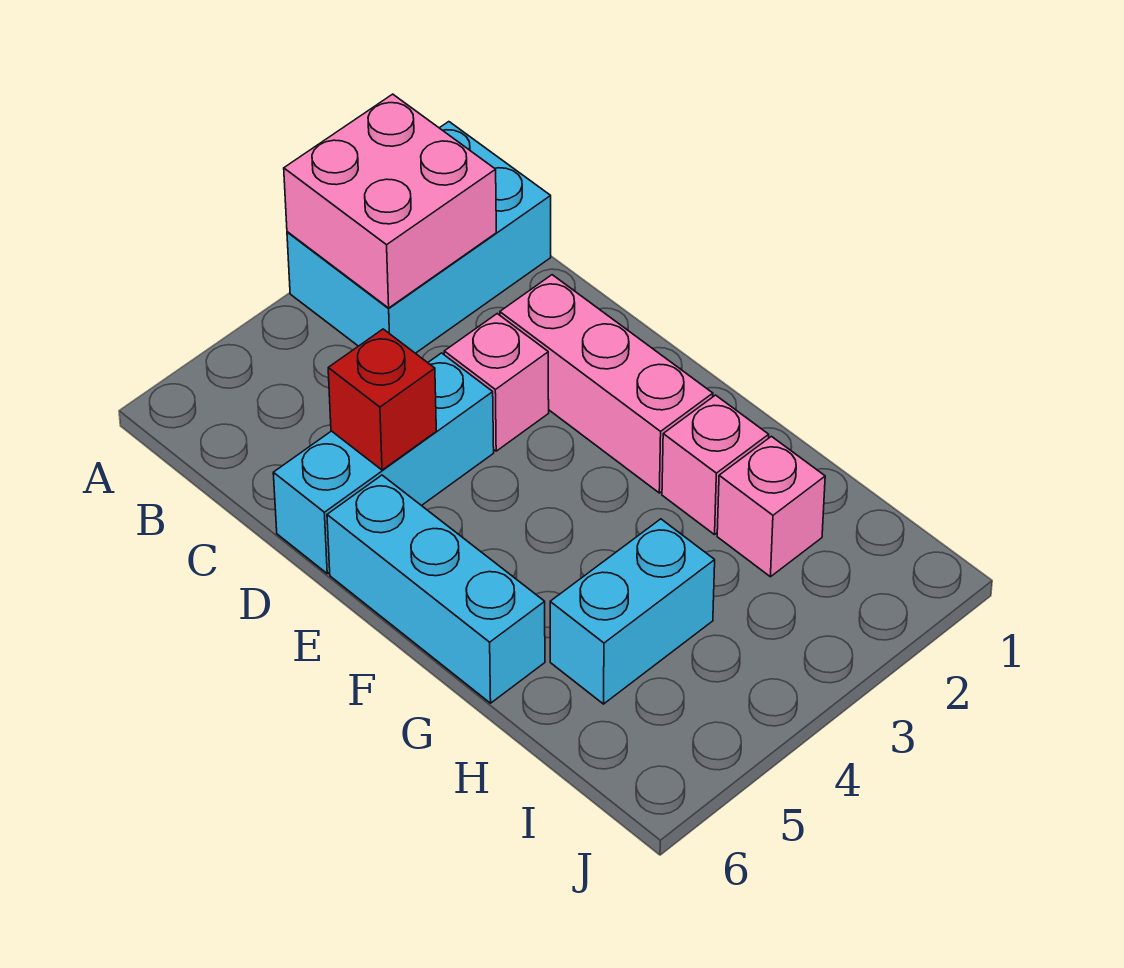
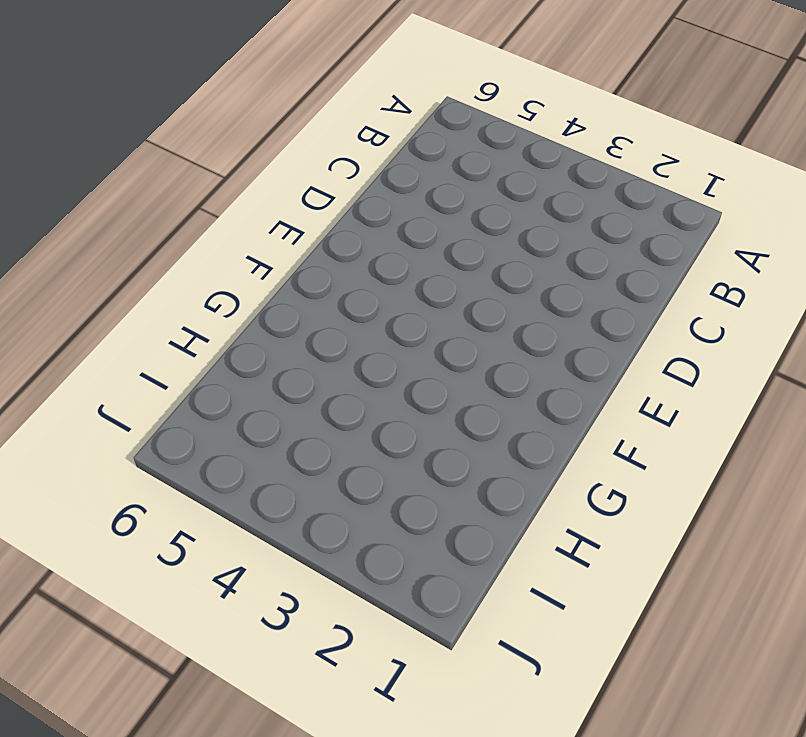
none -> cyan 2x3 brick [287,122,551,353]
none -> pink 1x3 brick [500,275,713,493]

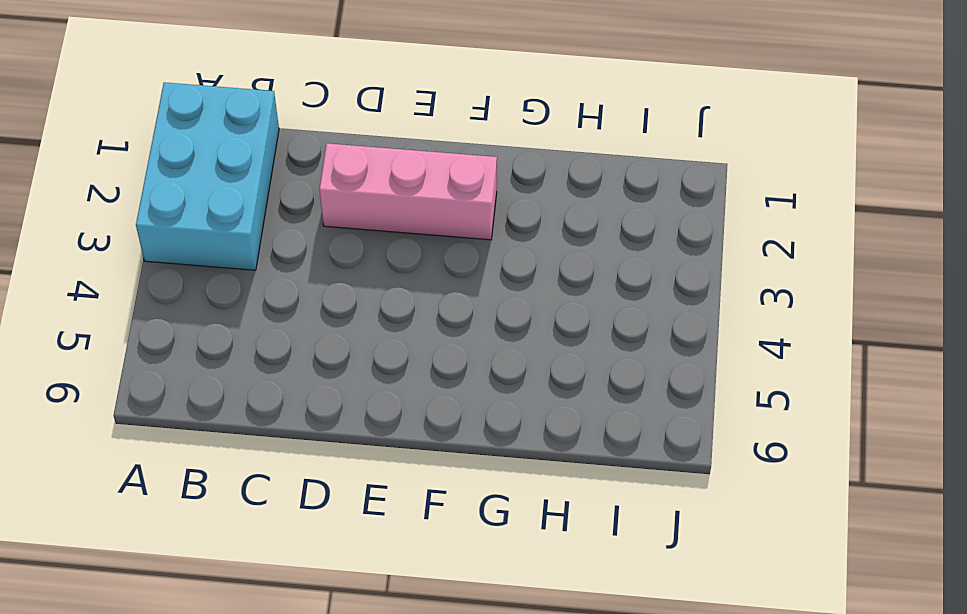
none -> pink 1x1 brick [444,314,549,451]
none -> cyan 1x3 brick [273,353,494,574]

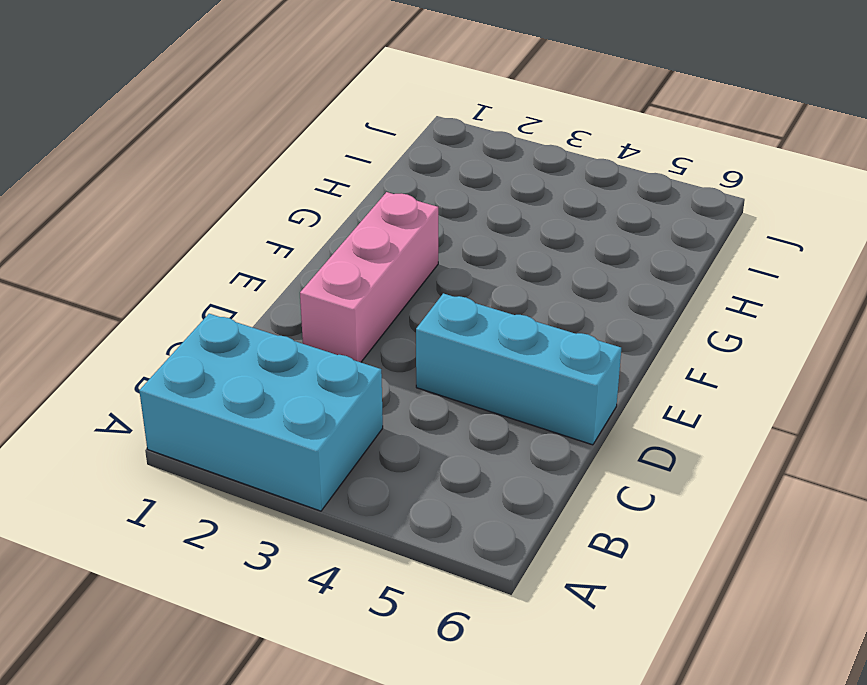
none -> pink 1x1 brick [444,314,549,451]
none -> cyan 1x3 brick [327,475,545,703]

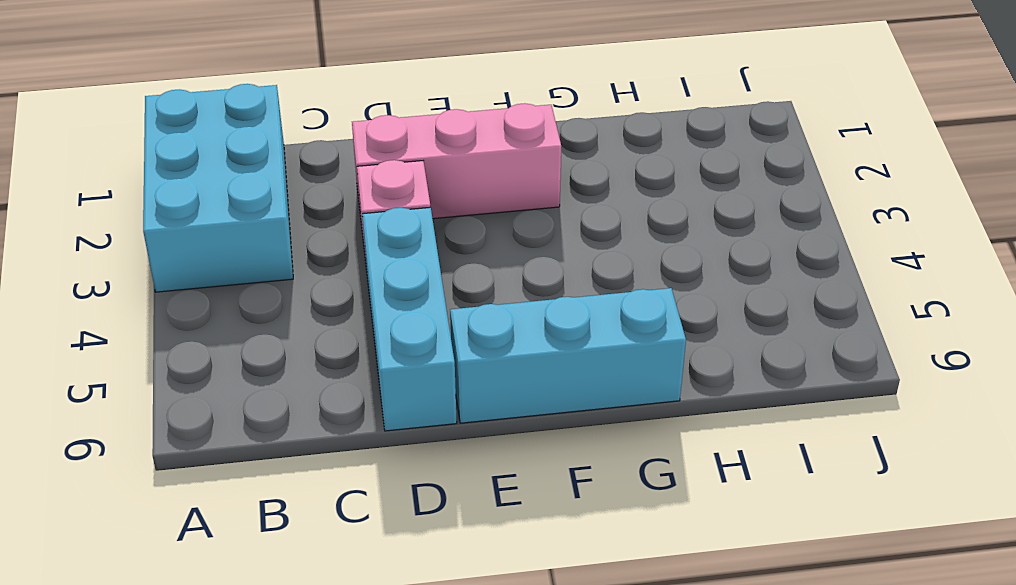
none -> pink 1x1 brick [662,395,769,535]
none -> pink 1x1 brick [717,436,825,577]

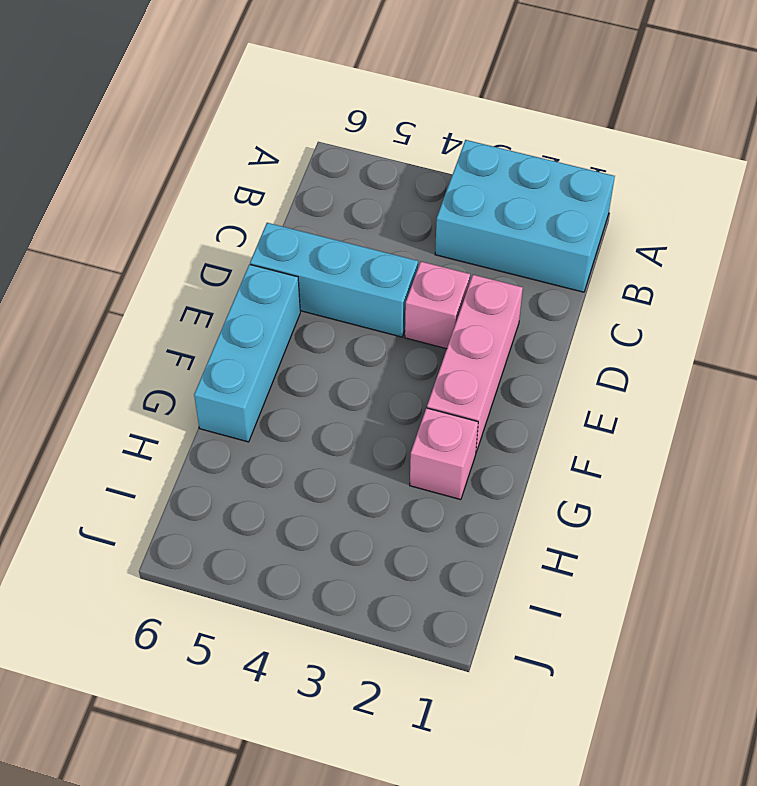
none -> pink 1x1 brick [717,436,825,577]
none -> cyan 1x2 brick [550,519,715,704]

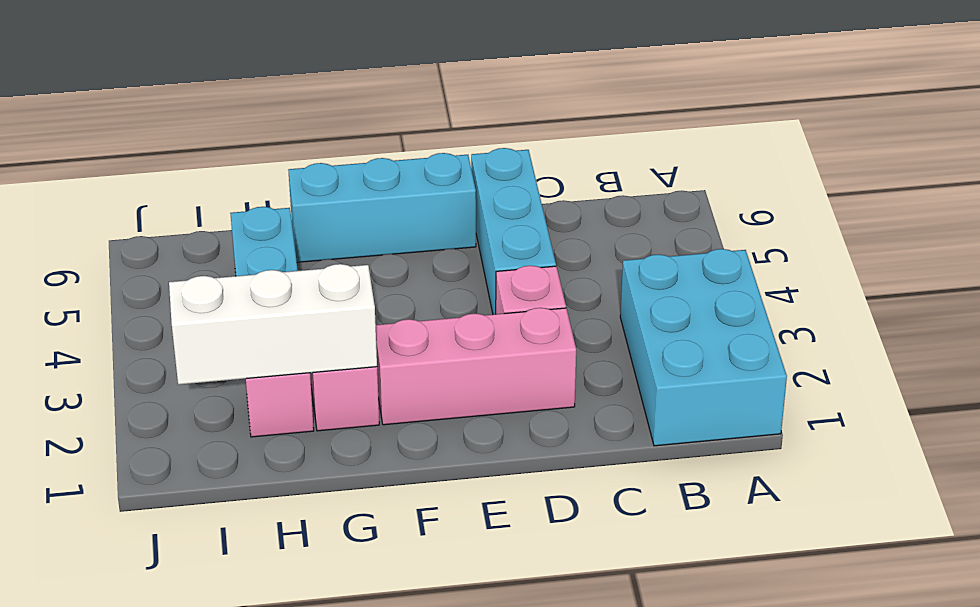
white 1x3 brick [169,264,377,385] -> none
none -> pink 2x2 brick [284,94,496,308]
none -> red 1x1 brick [328,329,436,470]

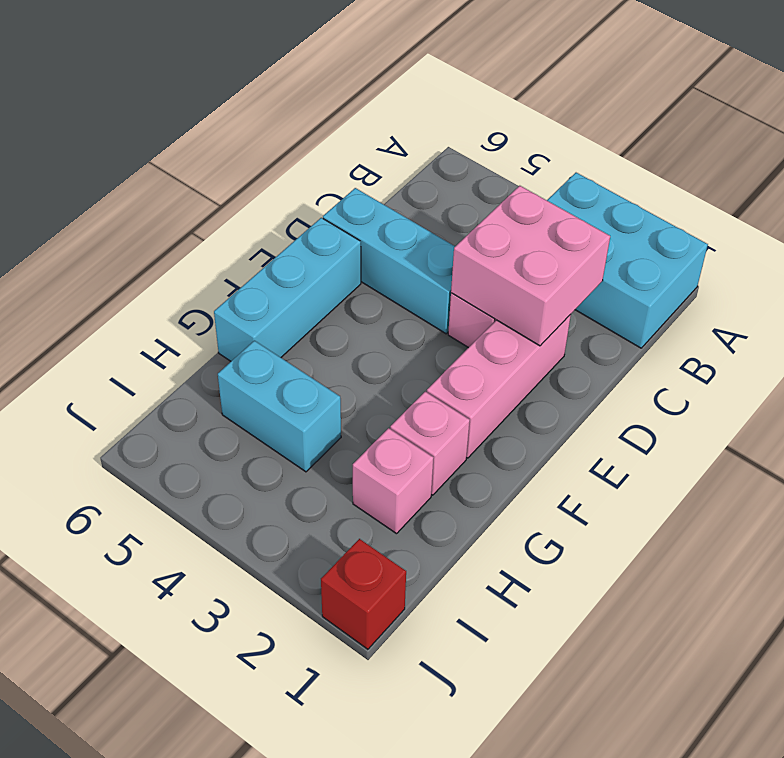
pink 2x2 brick [451,186,610,346] -> pink 2x2 brick moved to [284,94,496,308]
red 1x1 brick [321,539,406,649] -> red 1x1 brick moved to [328,329,436,470]

